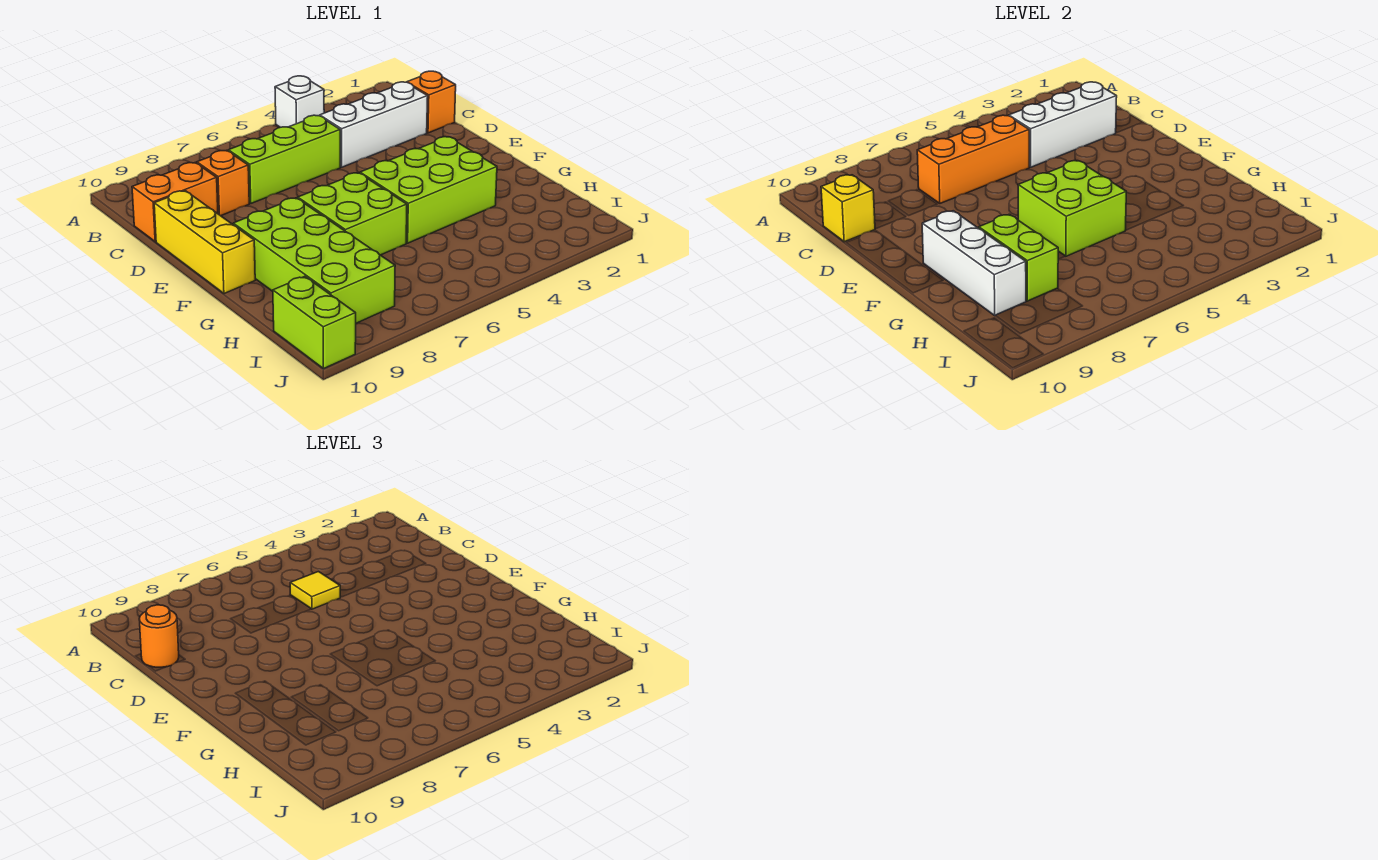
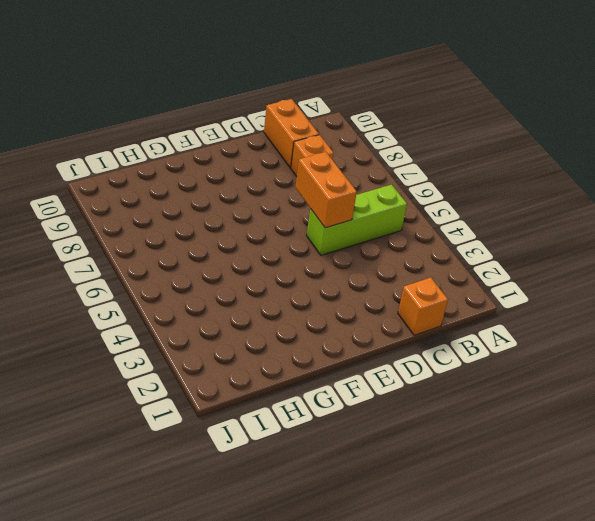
lime 1x3 brick [307,185,407,255] -> lime 1x3 brick turned to [228,115,340,203]
orange 1x2 brick [295,152,357,228] -> none
none -> white 1x1 brick [275,76,324,127]
none -> white 1x3 brick [320,82,428,167]
none -> yellow 1x3 brick [154,191,255,293]

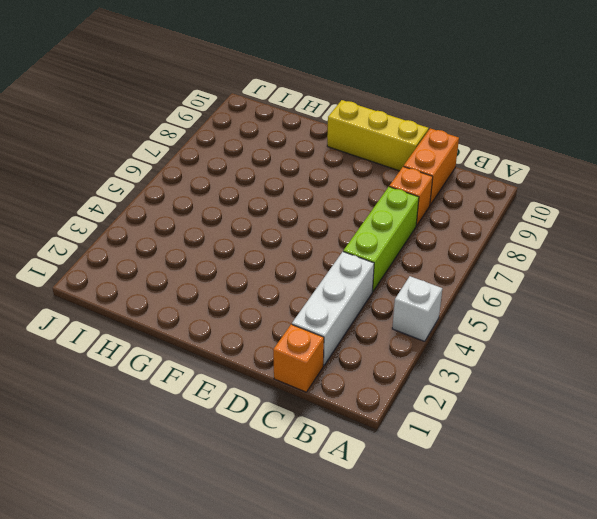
none -> lime 2x3 brick [360,137,497,243]
none -> lime 2x2 brick [298,173,407,255]
none -> lime 2x4 brick [233,198,395,323]

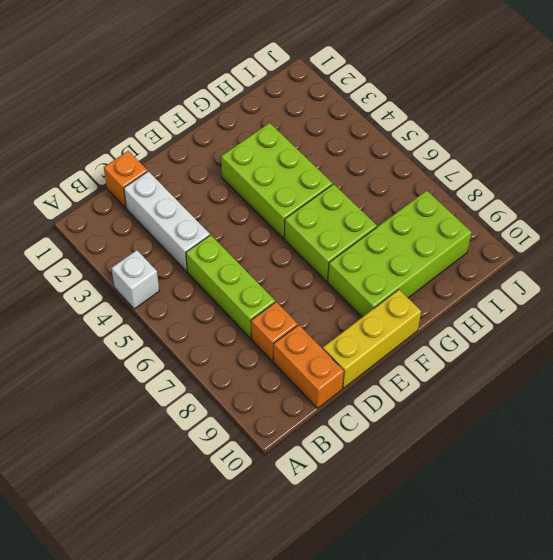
none -> lime 1x2 brick [273,276,356,369]
none -> white 1x3 brick [1009,82,1117,167]
none -> orange 1x3 brick [917,115,1029,203]

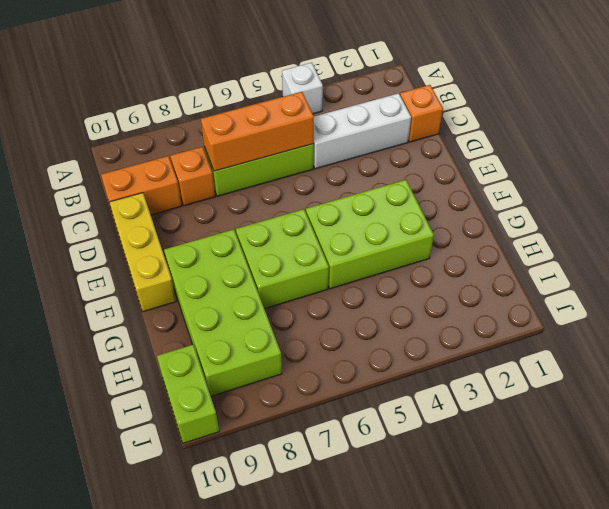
none -> white 1x3 brick [1009,82,1117,167]
none -> yellow 1x1 brick [821,175,875,242]
none -> lime 2x2 brick [1018,161,1126,256]

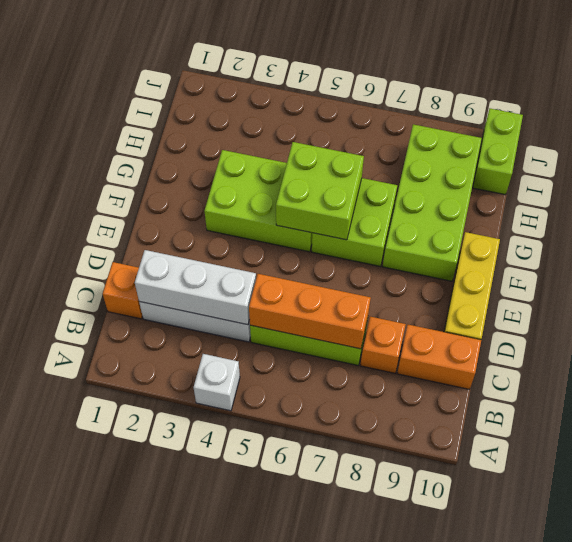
none -> yellow 1x1 brick [821,175,875,242]
none -> white 1x3 brick [922,211,1026,316]
none -> lime 1x2 brick [979,214,1058,301]

